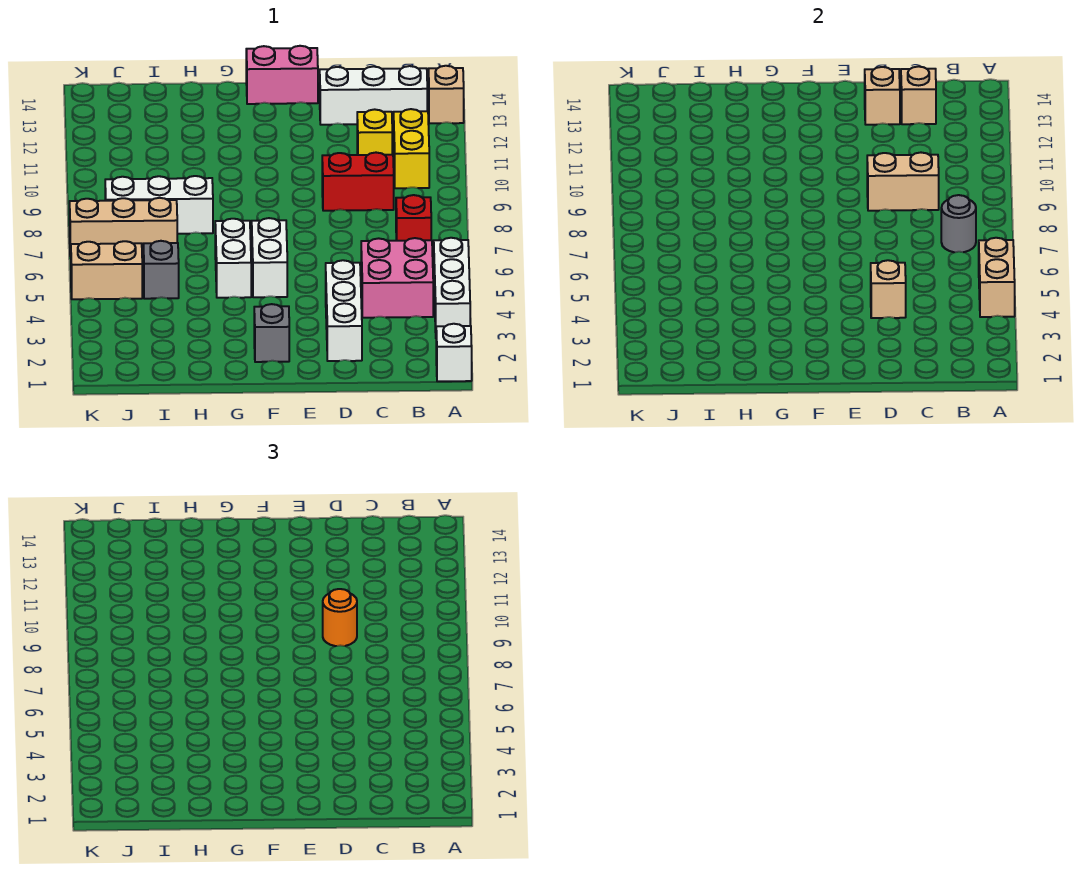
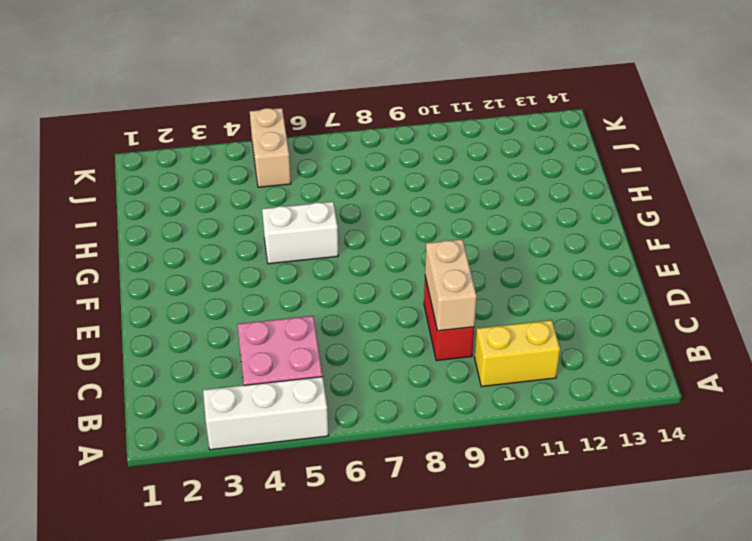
none -> white 1x1 brick [436,324,472,381]
none -> tan 1x1 brick [429,66,464,123]
none -> red 1x1 brick [396,195,431,241]

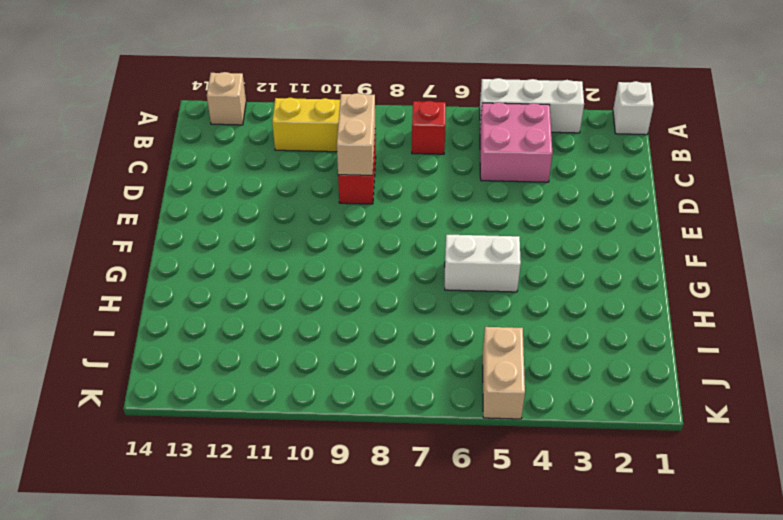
none -> white 1x3 brick [320,66,427,125]
none -> yellow 1x1 brick [357,109,392,155]
none -> white 1x3 brick [326,260,362,361]

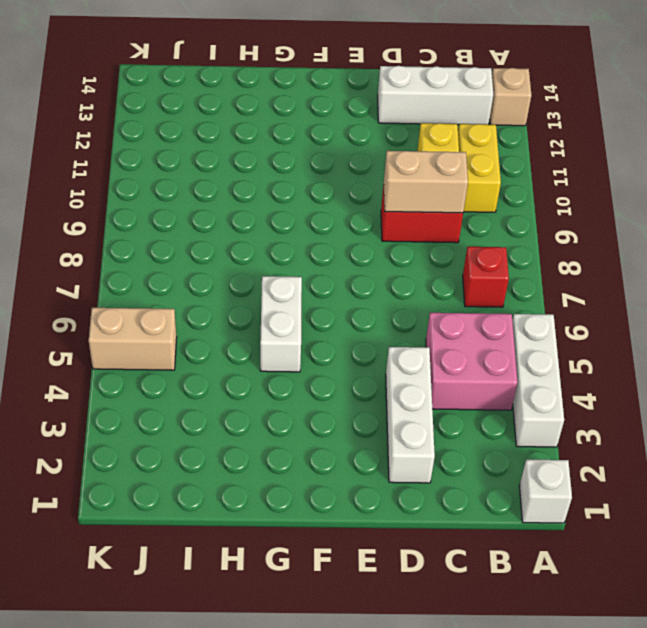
none -> pink 1x2 brick [246,46,318,104]
none -> grey 1x1 brick [254,304,289,362]
none -> white 1x2 brick [252,218,287,297]

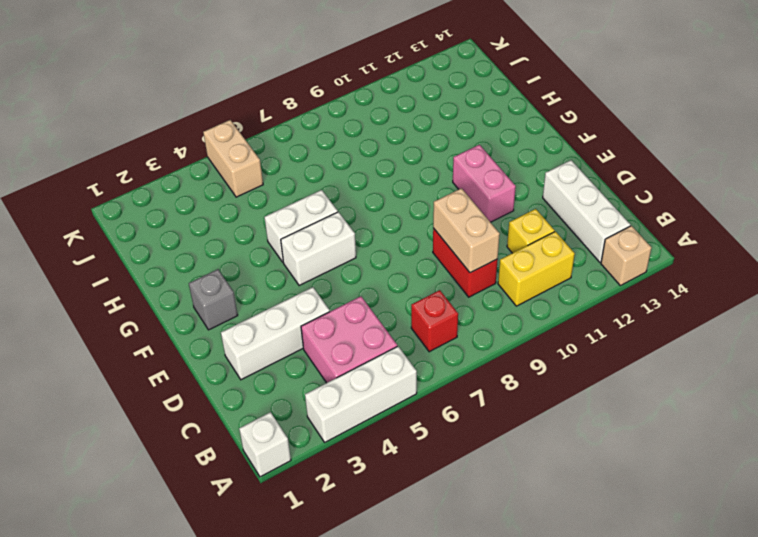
pink 1x2 brick [453,145,516,222] -> pink 1x2 brick moved to [246,46,318,104]
none -> white 1x3 brick [105,176,213,234]
none -> grey 1x1 brick [143,241,179,299]
none -> tan 1x3 brick [70,198,177,256]

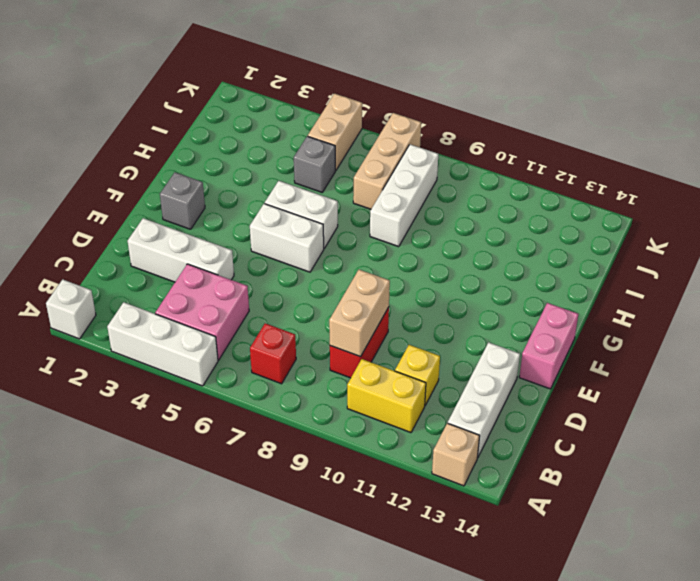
none -> tan 1x2 brick [979,238,1015,317]
none -> grey 1x1 round brick [941,195,976,252]
none -> tan 1x1 brick [901,66,936,124]

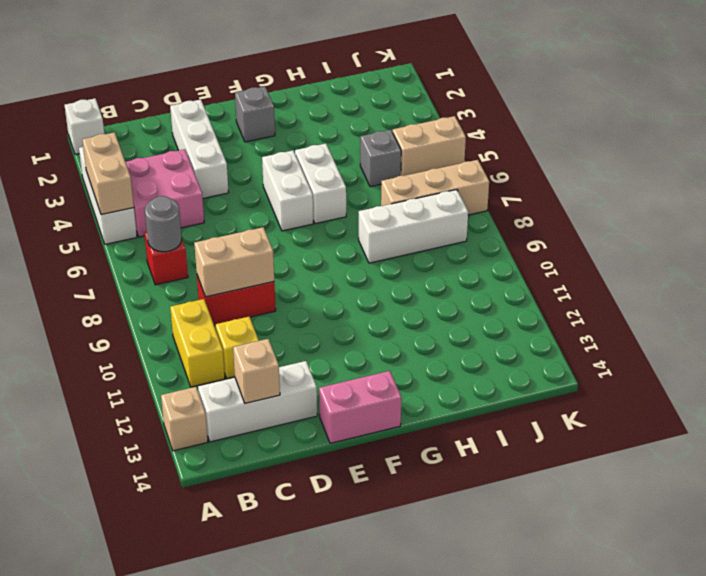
none -> tan 1x1 brick [871,260,906,318]
none -> tan 1x1 brick [865,67,900,125]
none -> orange 1x1 round brick [323,589,357,646]

